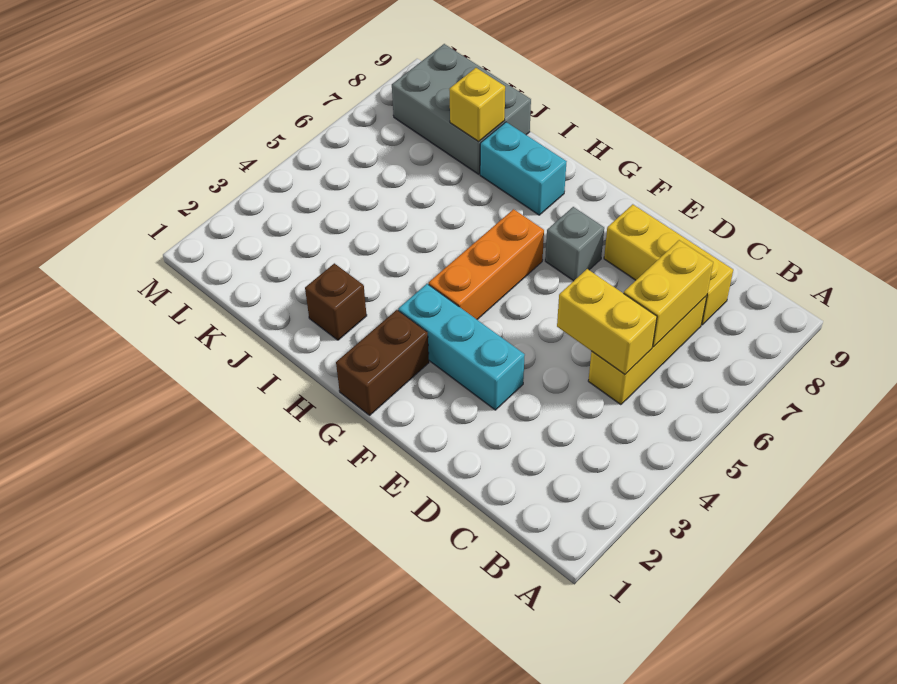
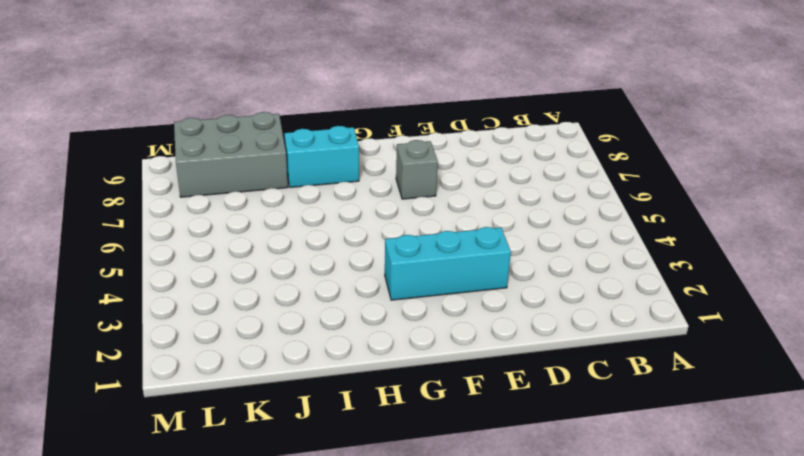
none -> yellow 1x3 brick [588,296,707,405]
none -> yellow 1x3 brick [604,204,733,325]
none -> brown 1x2 brick [336,310,429,415]

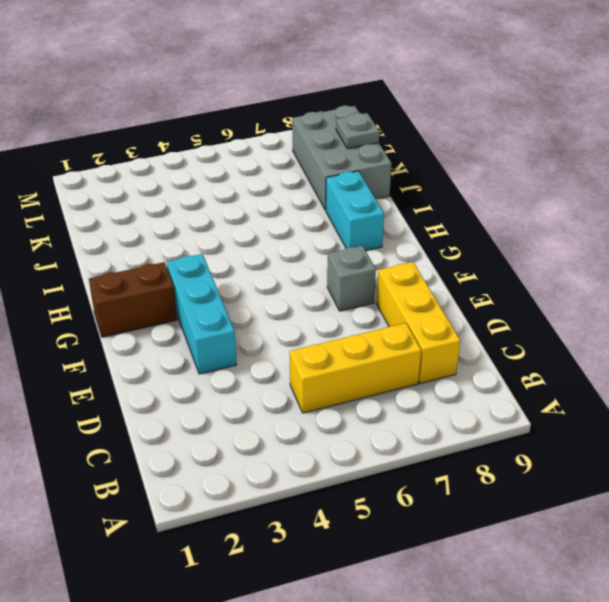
grey 1x1 plate [336,113,379,149] -> none
none -> orange 1x3 brick [429,209,544,319]
none -> brown 1x1 brick [305,263,367,340]
none -> yellow 1x2 brick [557,269,657,374]

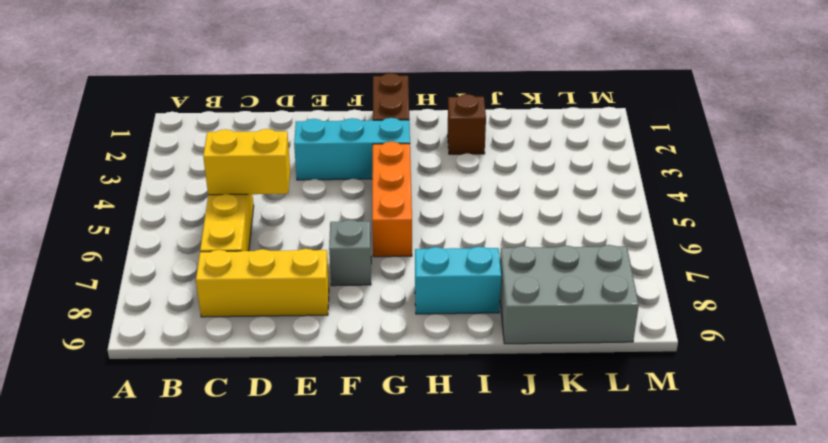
none -> yellow 1x2 brick [624,240,713,347]
none -> yellow 1x1 brick [449,68,505,142]

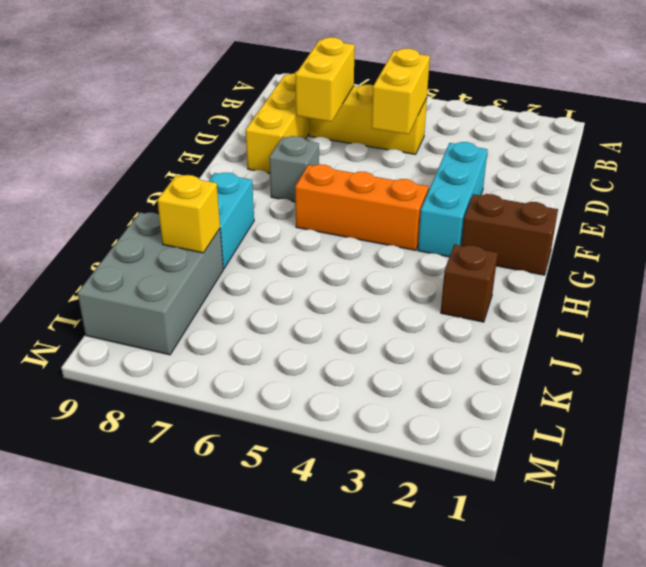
yellow 1x2 brick [295,37,355,122] -> yellow 1x2 brick turned to [624,240,713,347]

